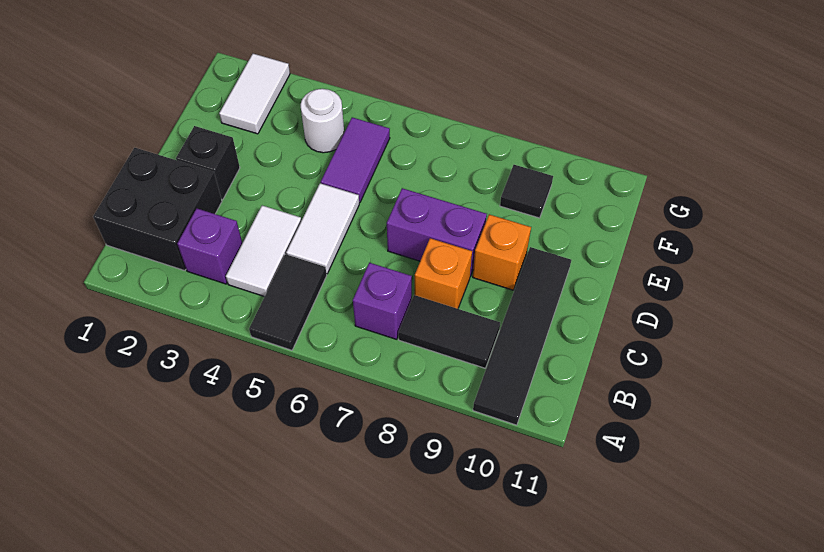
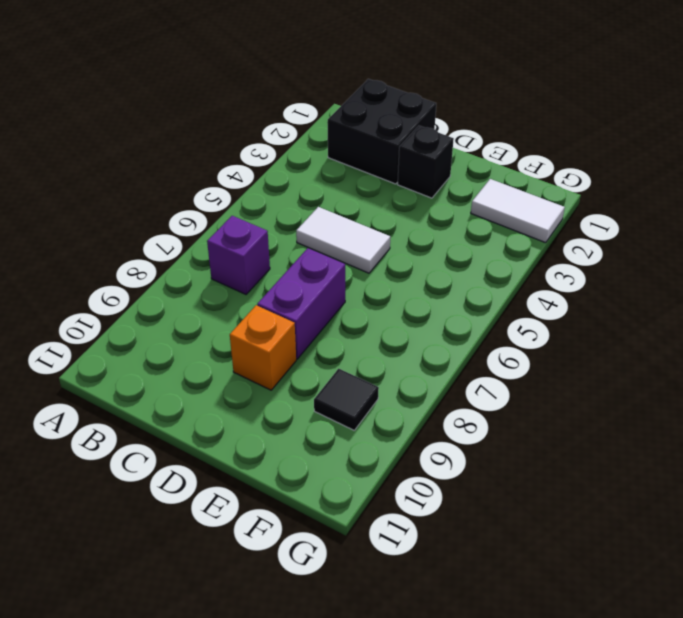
none -> black 1x2 tile [249,254,327,350]
none -> black 1x4 tile [473,247,571,425]
none -> purple 1x1 brick [177,208,242,284]

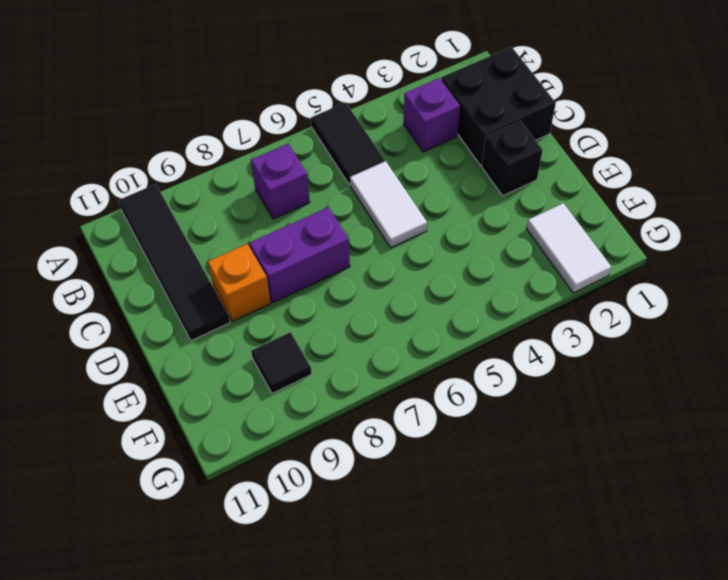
none -> white 1x2 tile [226,205,301,297]
none -> black 1x2 tile [399,295,500,368]
none -> orange 1x1 brick [415,238,472,309]

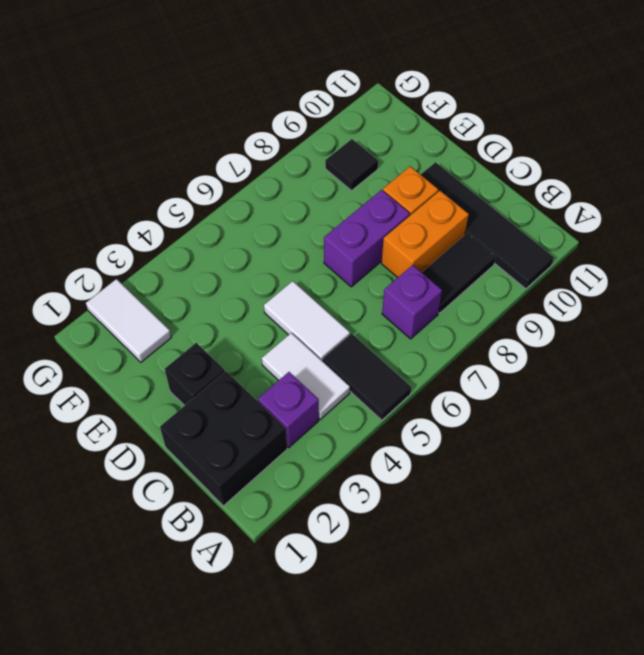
orange 1x2 brick [382,191,469,278] -> orange 1x1 brick [415,238,472,309]
none -> purple 1x2 tile [321,117,390,203]
none -> white 1x1 round brick [301,89,344,153]

